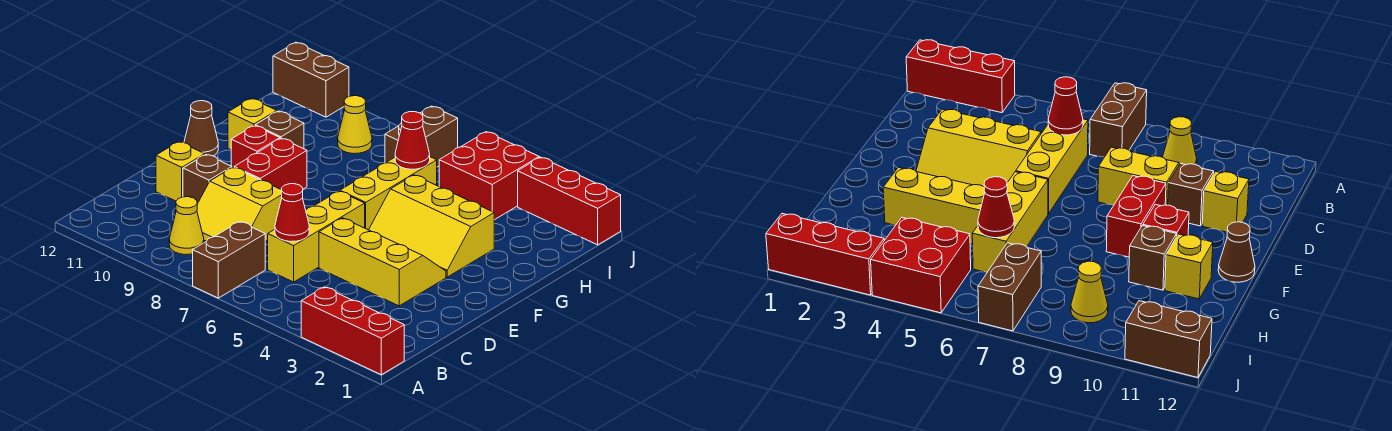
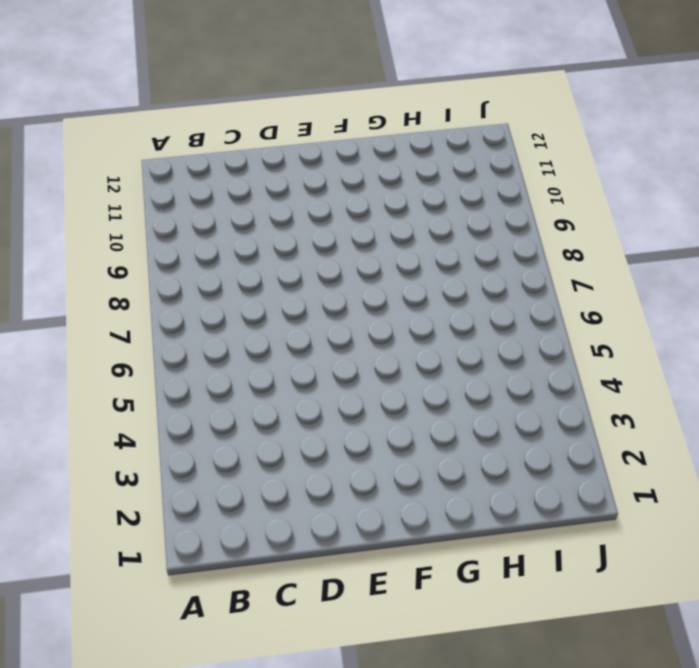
none -> red 1x3 brick [301,287,404,375]
none -> brown 1x2 brick [193,222,265,298]
none -> yellow 1x1 cone [169,197,204,255]

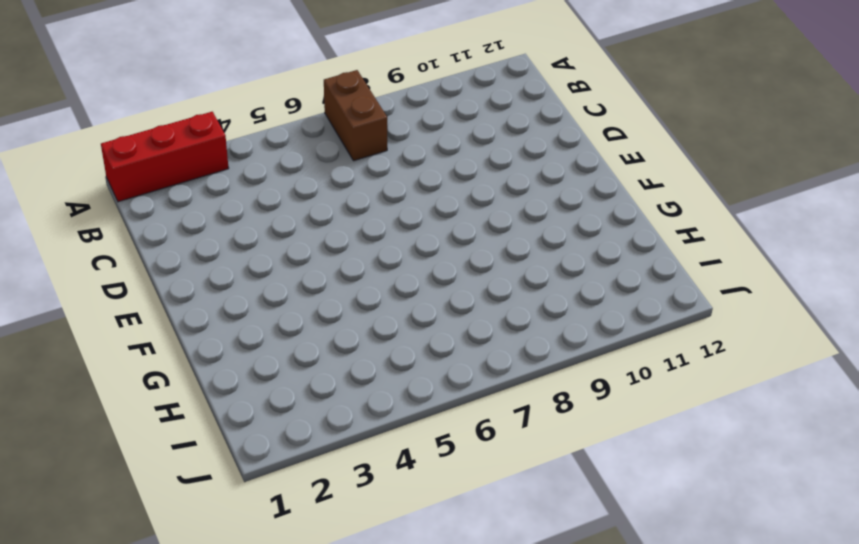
none -> yellow 1x1 cone [169,197,204,255]
none -> yellow 1x3 brick [268,191,365,282]
none -> yellow 2x2 slope [197,167,282,241]

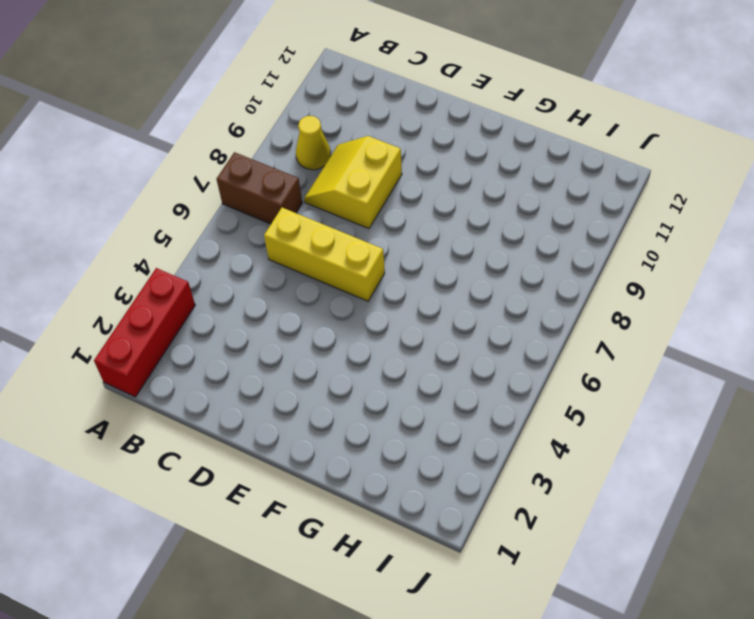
none -> yellow 2x3 slope [319,218,446,306]
none -> brown 1x1 brick [183,155,232,204]
none -> yellow 1x1 brick [156,142,205,201]

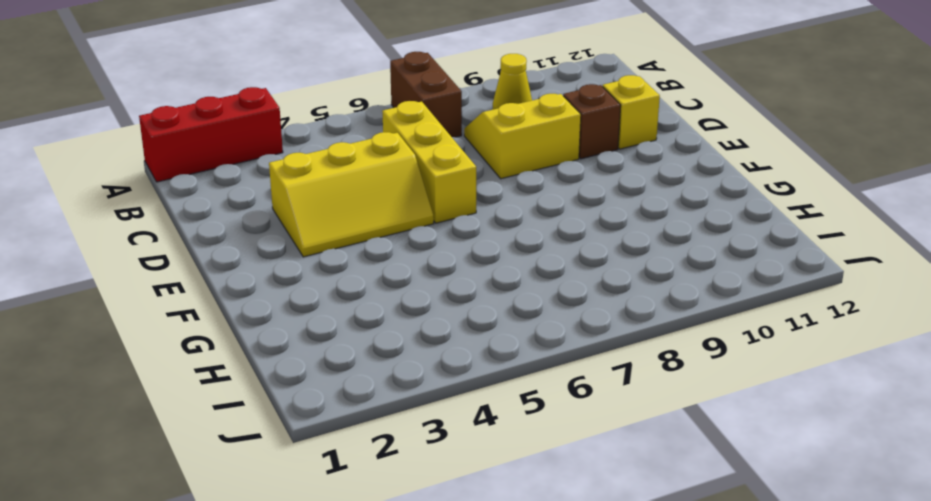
none -> red 1x2 brick [234,138,307,189]
none -> yellow 2x3 slope [369,175,494,277]
none -> yellow 1x3 brick [340,157,437,230]

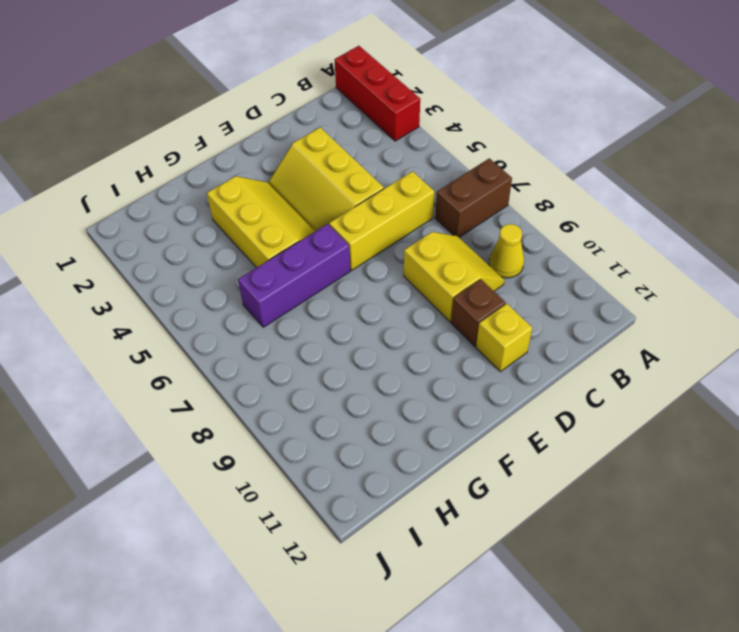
purple 1x3 brick [238,224,350,327] -> yellow 1x3 brick [340,157,437,230]
none -> red 1x2 brick [234,138,307,189]
none -> red 1x1 brick [231,126,280,167]
none -> brown 1x1 cone [184,101,218,156]

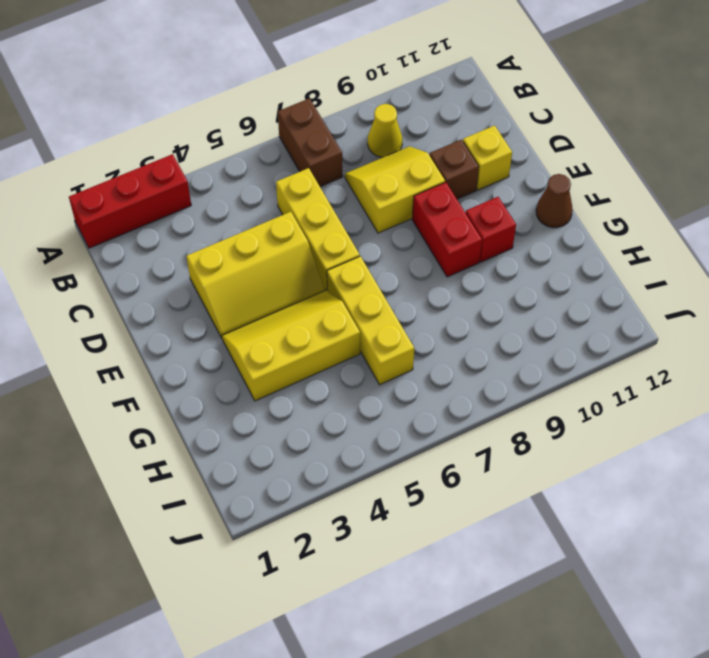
none -> brown 1x1 brick [255,111,304,149]
none -> yellow 1x1 brick [228,99,277,150]
none -> red 2x2 brick [439,132,539,220]

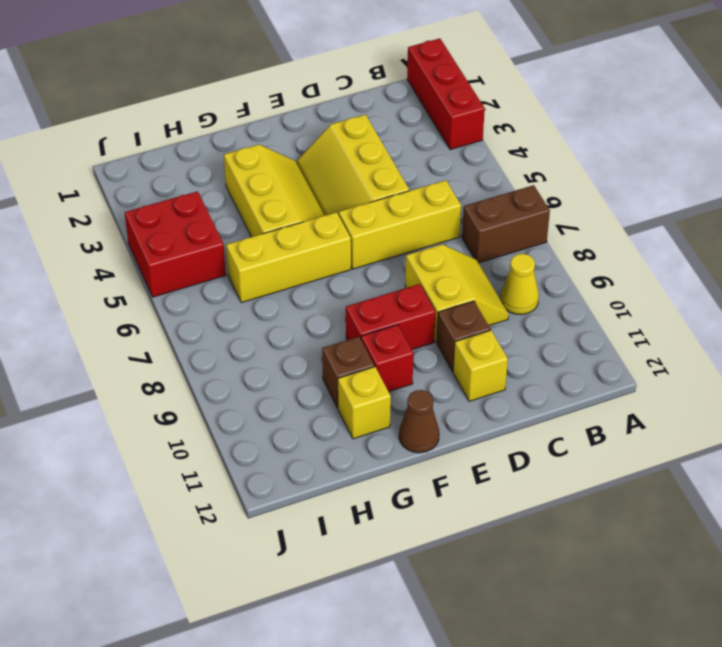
none -> brown 1x2 brick [385,106,458,167]
none -> yellow 1x1 cone [338,96,372,154]
none -> red 1x3 brick [518,157,621,245]

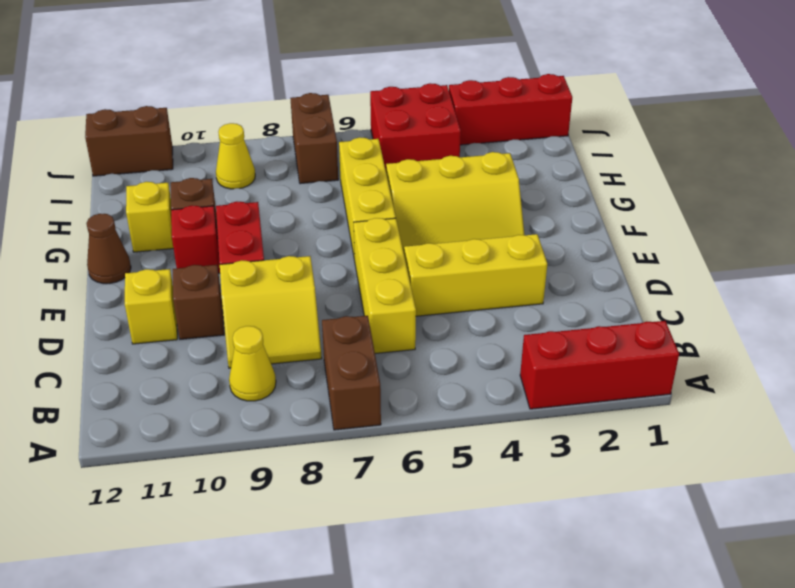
none -> red 1x1 cone [275,184,309,242]
none -> red 1x1 cone [395,112,430,169]

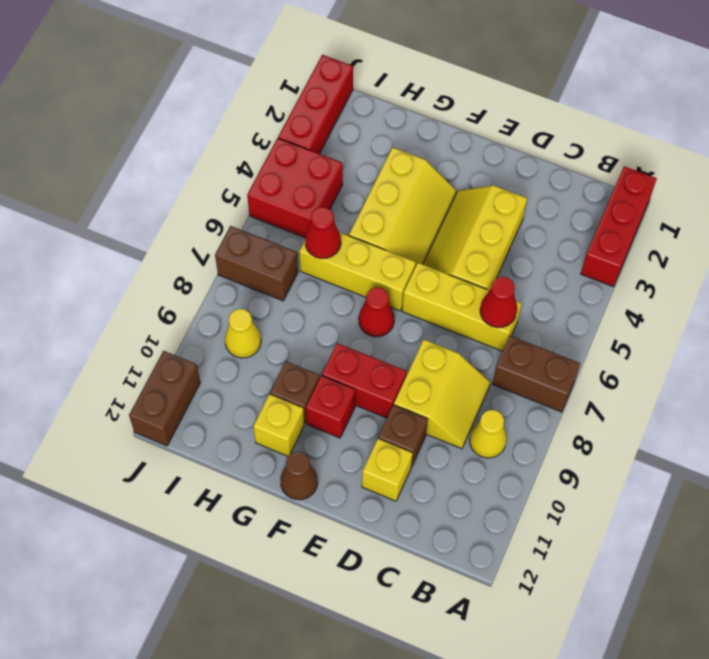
red 1x1 cone [359,287,394,337] -> none

